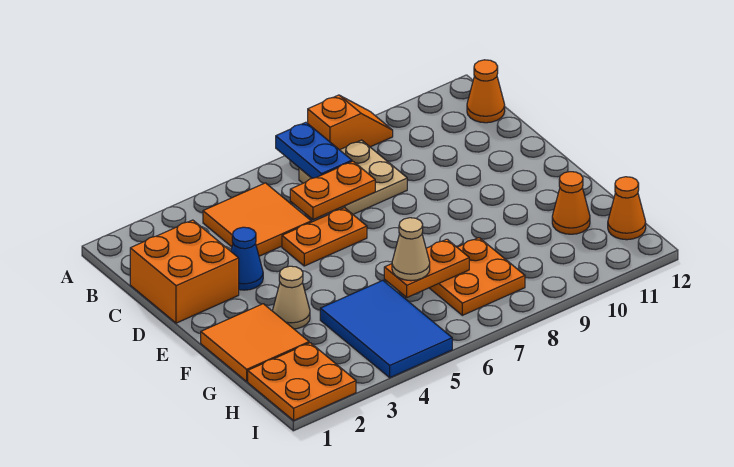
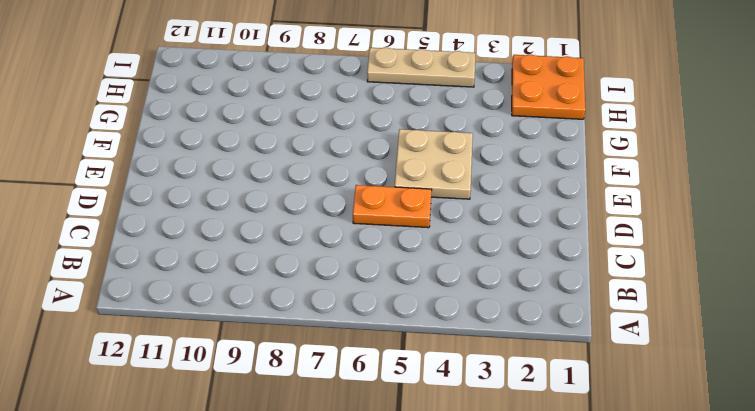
tan 2x2 plate [395,129,473,199] -> tan 2x2 plate moved to [299,140,407,214]
tan 1x3 plate [367,47,476,87] -> blue 2x3 tile [320,280,452,378]
none -> orange 1x2 slope [308,95,393,150]
none -> orange 2x2 tile [203,183,311,256]
none -> orange 1x1 cone [467,60,505,123]

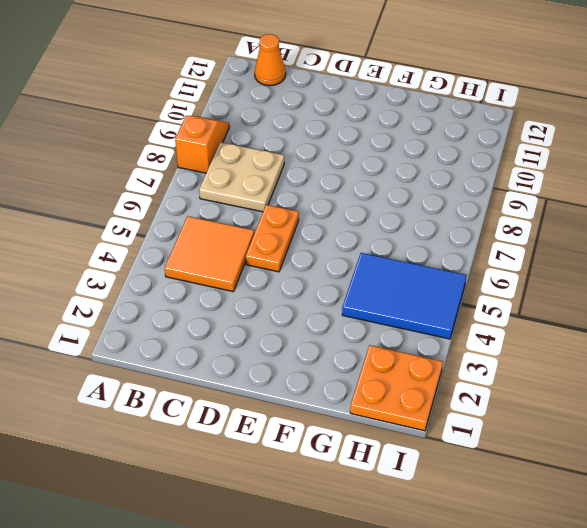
none -> orange 2x2 brick [130,220,239,323]
none -> blue 1x1 cone [231,227,263,290]
none -> orange 2x2 tile [201,304,309,381]

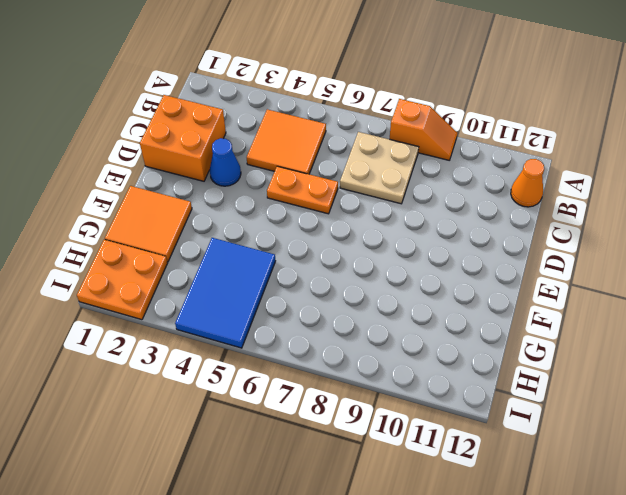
none -> tan 1x1 cone [273,266,310,329]
none -> orange 2x2 plate [430,238,525,315]
none -> orange 1x1 cone [552,172,590,234]

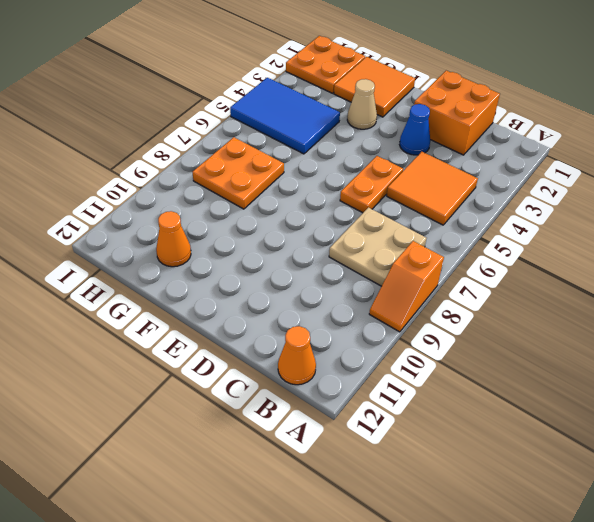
none -> orange 1x1 cone [608,177,646,240]
none -> blue 1x2 plate [276,122,352,178]
none -> orange 1x2 plate [290,161,375,220]

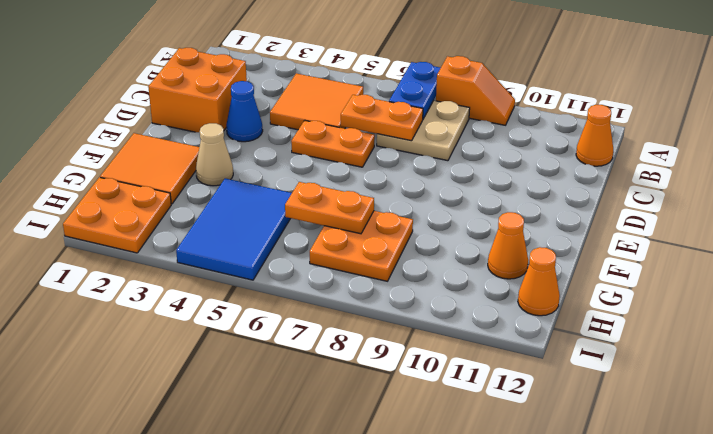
none -> tan 1x1 cone [392,218,430,281]

